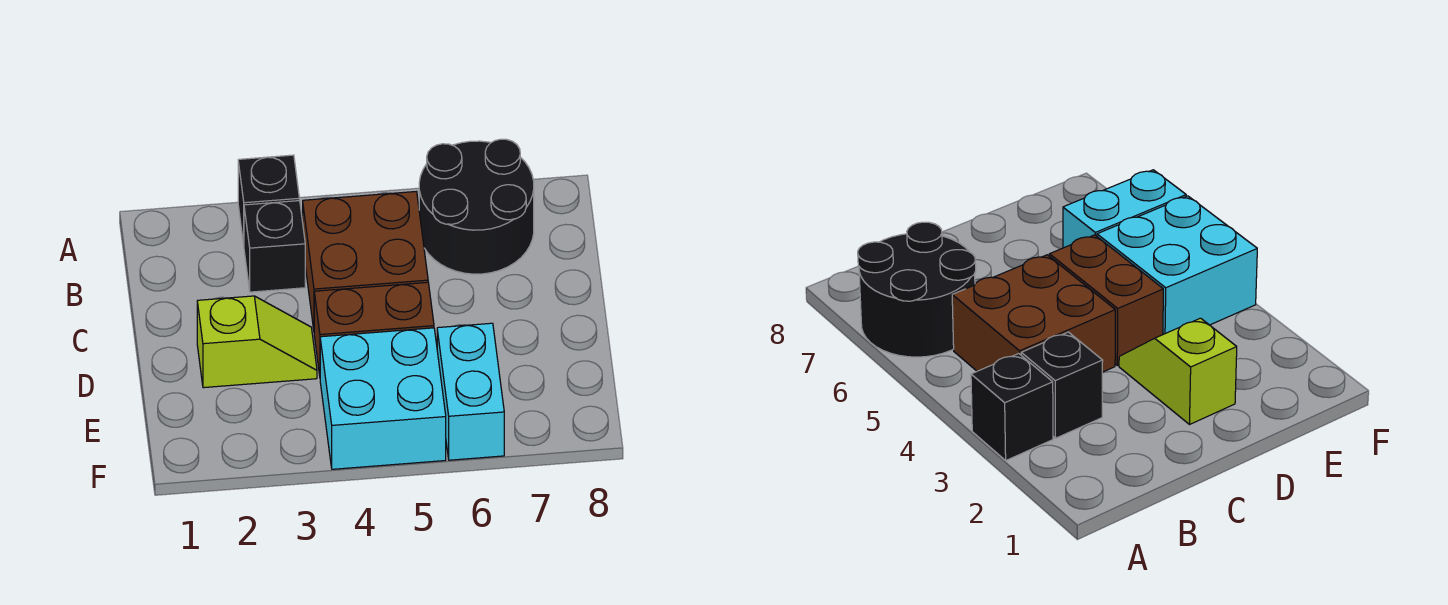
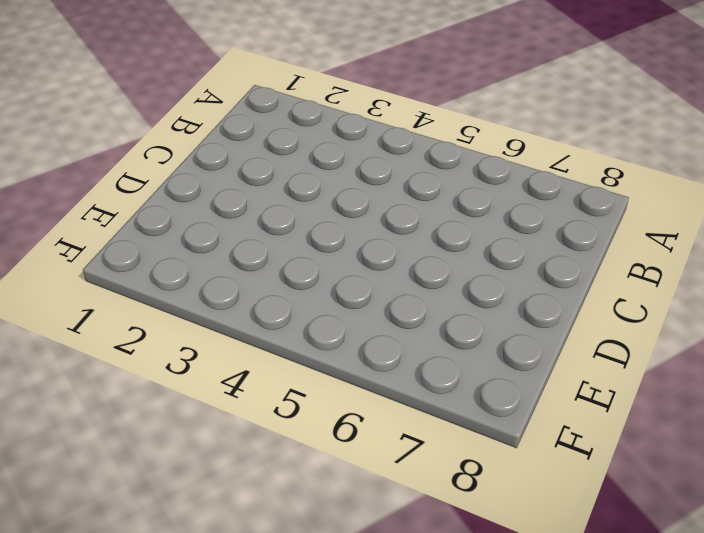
none -> black 1x1 brick [238,155,299,244]
none -> black 2x2 round brick [419,139,534,274]

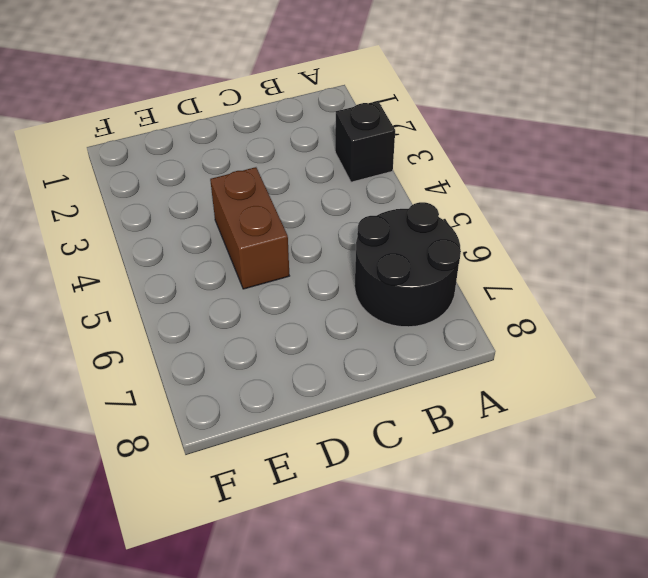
none -> black 1x1 brick [244,201,305,292]
none -> brown 2x2 brick [303,192,428,329]

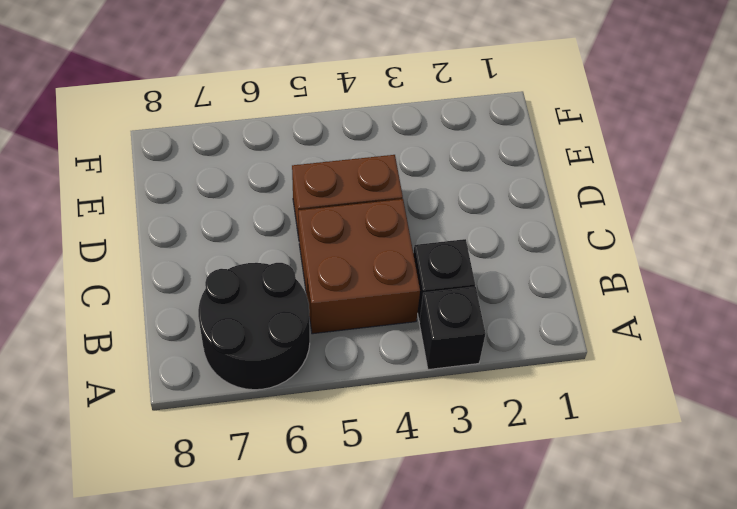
none -> lime 1x2 slope [197,296,317,388]
none -> cyan 2x2 brick [320,328,446,469]

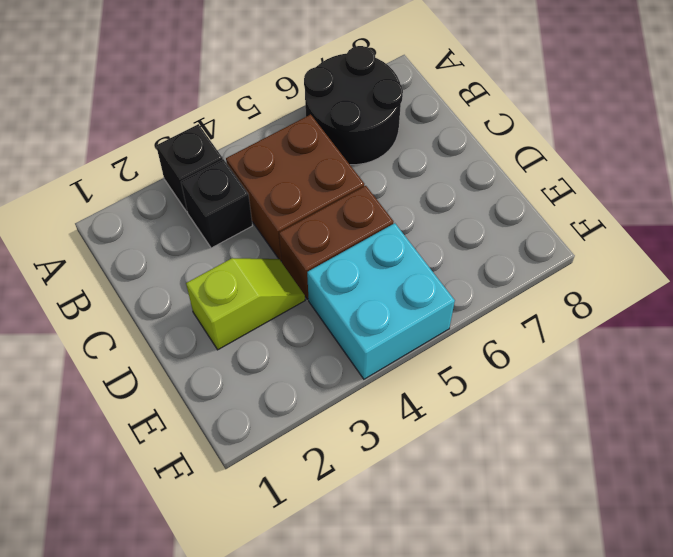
none -> cyan 1x2 brick [437,323,504,460]

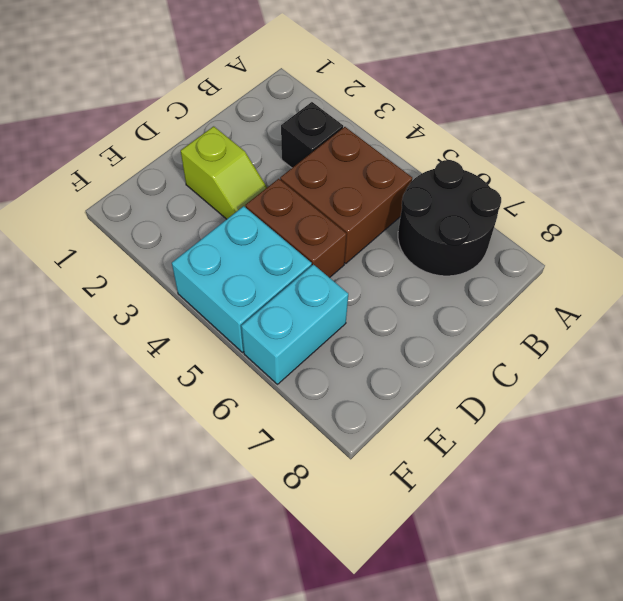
none -> black 1x1 brick [238,155,299,244]

